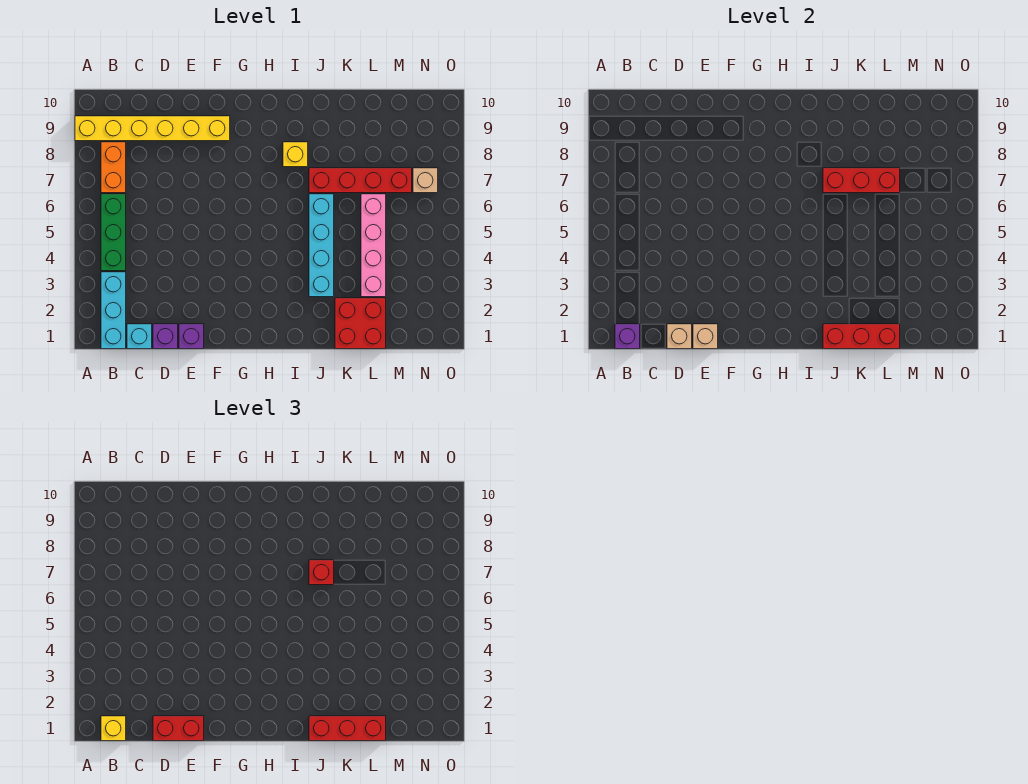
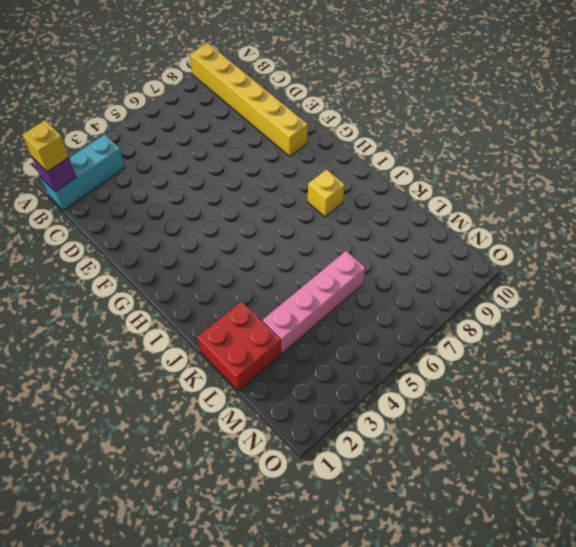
none -> green 1x3 brick [101,194,126,271]
none -> orange 1x2 brick [101,142,126,193]
none -> cyan 1x1 brick [127,324,152,349]

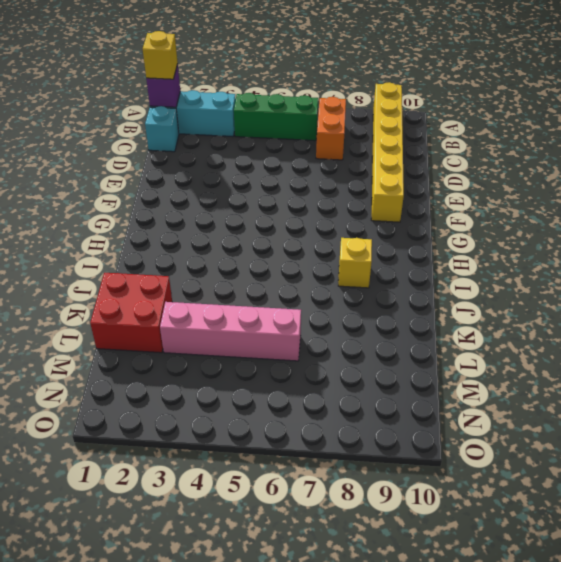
orange 1x2 brick [316,97,346,160] -> orange 1x2 brick turned to [101,142,126,193]
none -> purple 1x1 brick [153,324,178,349]
none -> purple 1x1 brick [179,324,204,349]
none -> cyan 1x4 brick [309,194,334,297]

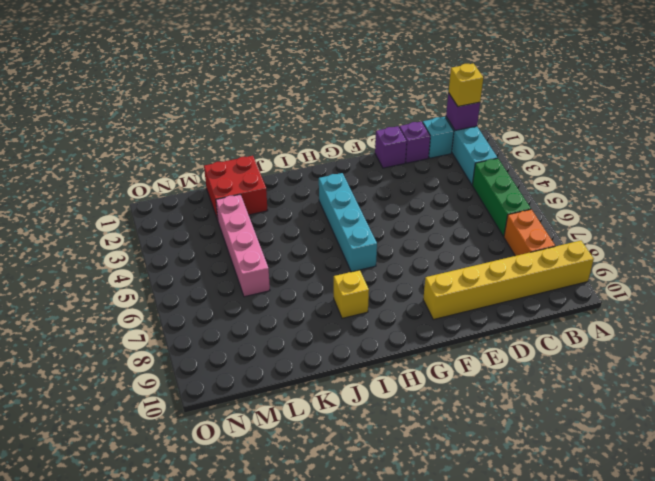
cyan 1x4 brick [319,173,377,272] -> cyan 1x4 brick moved to [309,194,334,297]
none -> red 1x4 brick [309,168,412,193]
none -> tan 1x1 brick [413,168,438,193]
none -> tan 1x1 brick [667,324,692,349]

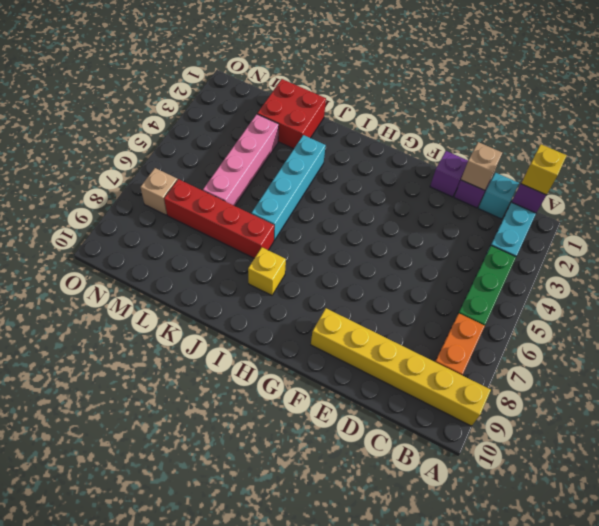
none -> tan 1x1 brick [693,324,718,349]
none -> red 1x3 brick [823,324,900,349]
none -> red 1x3 brick [823,168,900,193]

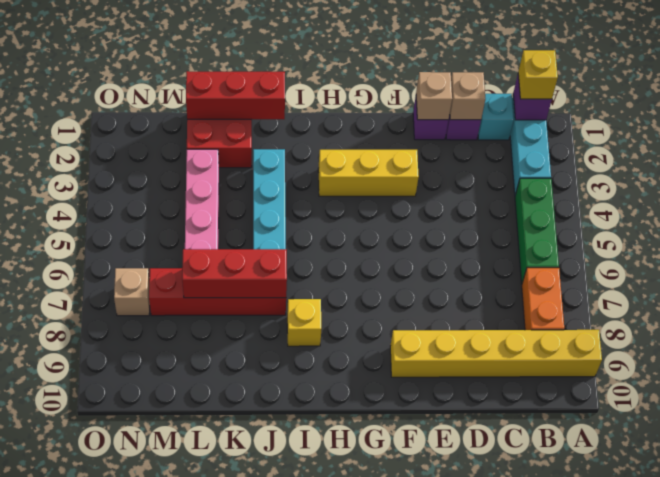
yellow 1x3 brick [318,150,419,196] -> none
none -> red 1x2 brick [153,716,204,741]
none -> red 1x3 brick [309,716,386,741]
none -> red 1x1 brick [309,560,334,585]

